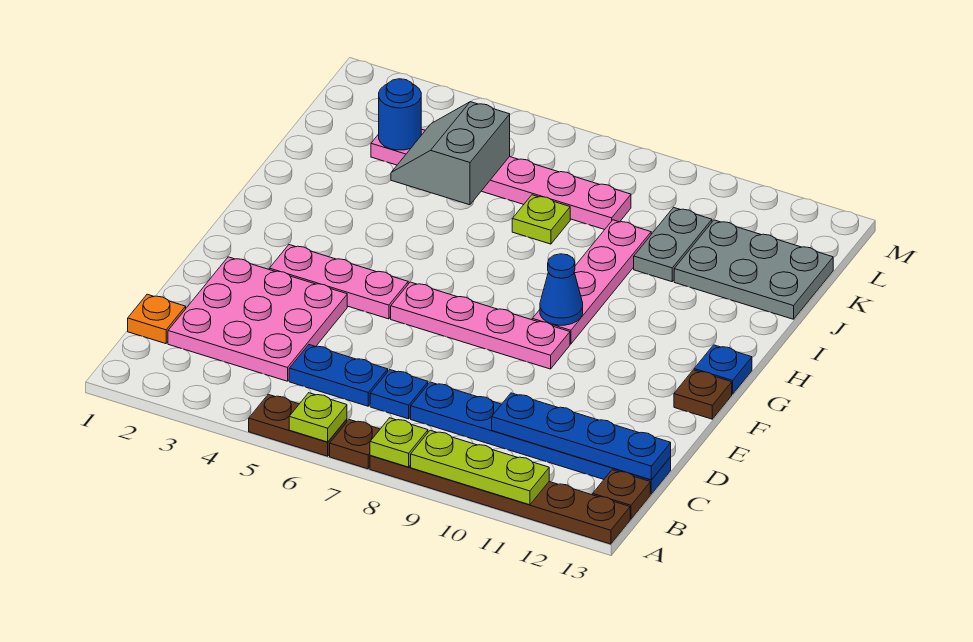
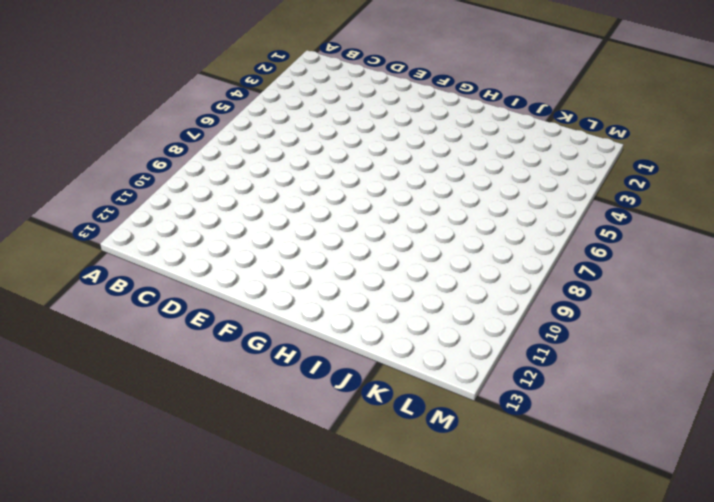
none -> brown 1x2 plate [249,394,347,456]
none -> brown 1x1 plate [330,420,380,469]
none -> brown 1x6 plate [370,456,630,544]

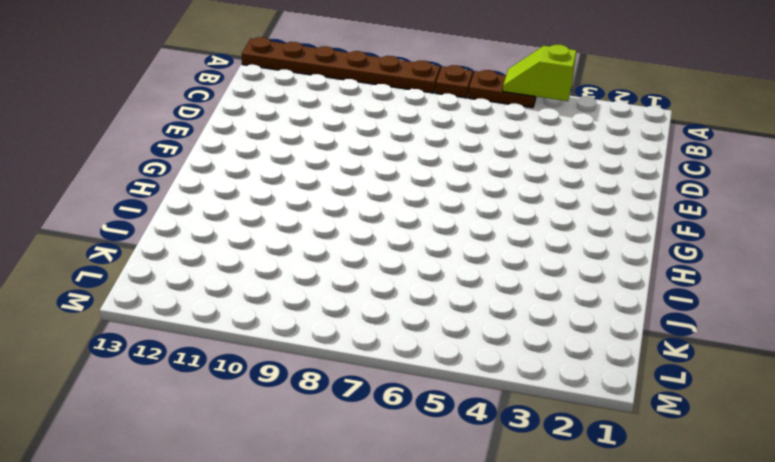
lime 1x2 slope [503,45,576,101] -> none
none -> brown 1x1 plate [593,470,650,519]
none -> orange 1x1 plate [128,294,186,344]
none -> pink 3x3 plate [168,257,347,381]

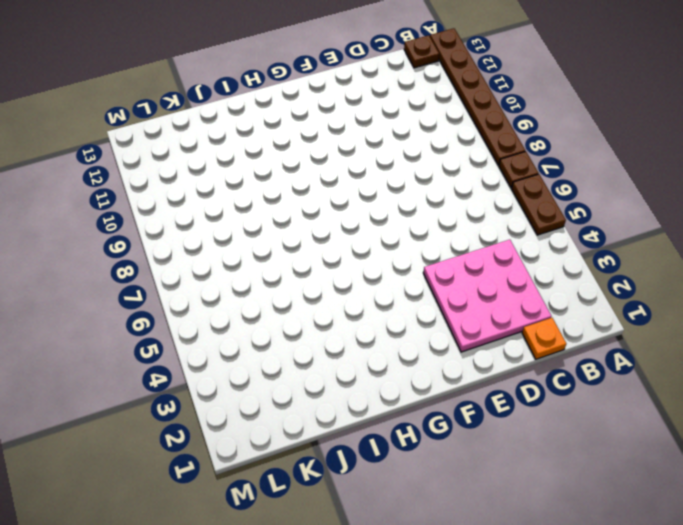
none -> blue 1x2 plate [289,345,388,406]
none -> blue 1x1 plate [370,370,428,419]
none -> blue 1x6 plate [411,382,671,494]

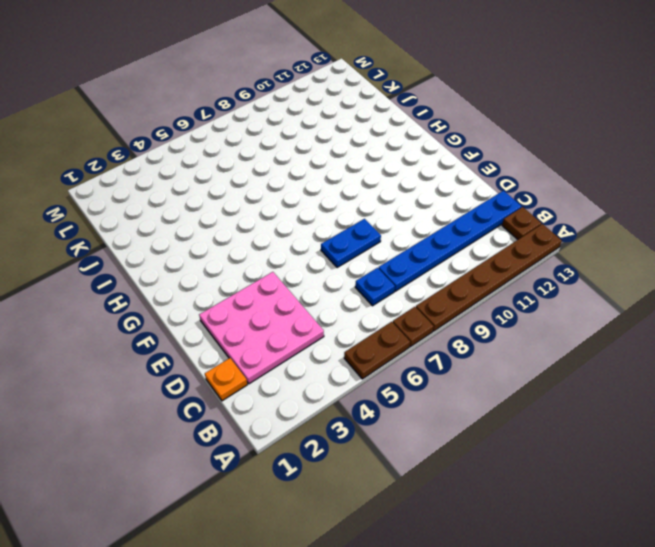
blue 1x2 plate [321,219,381,268] -> blue 1x2 plate moved to [289,345,388,406]
none -> pink 1x3 plate [269,245,408,319]
none -> pink 1x4 plate [391,282,570,369]
none -> brown 1x1 plate [674,370,732,419]

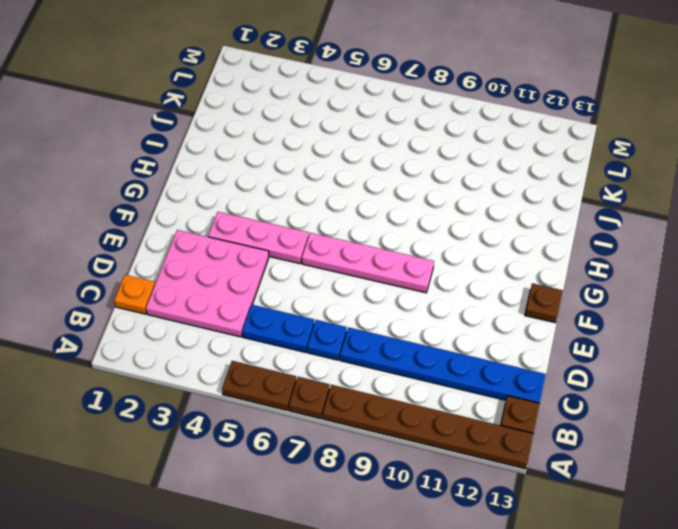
none -> pink 1x4 plate [532,220,651,344]
none -> blue 1x1 plate [694,345,752,394]
none -> lime 1x1 plate [512,195,570,244]

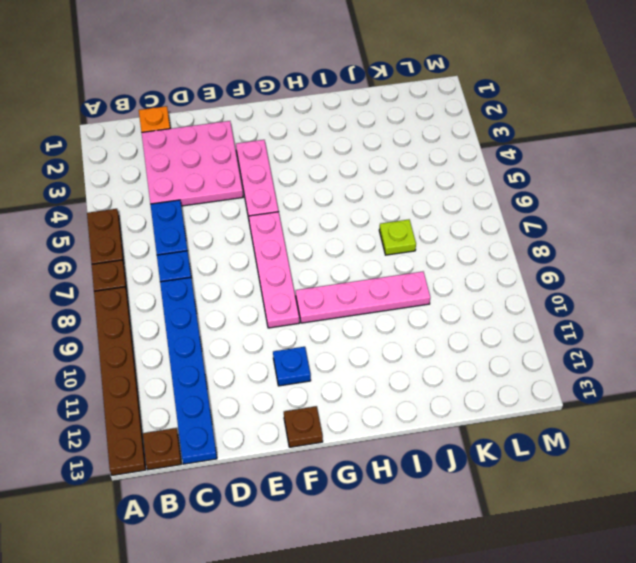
blue 1x1 plate [273,347,311,386] -> blue 1x1 plate moved to [694,345,752,394]
none -> grey 1x2 plate [634,207,712,282]
none -> grey 2x3 plate [674,220,833,319]
none -> pink 1x6 plate [371,129,631,230]

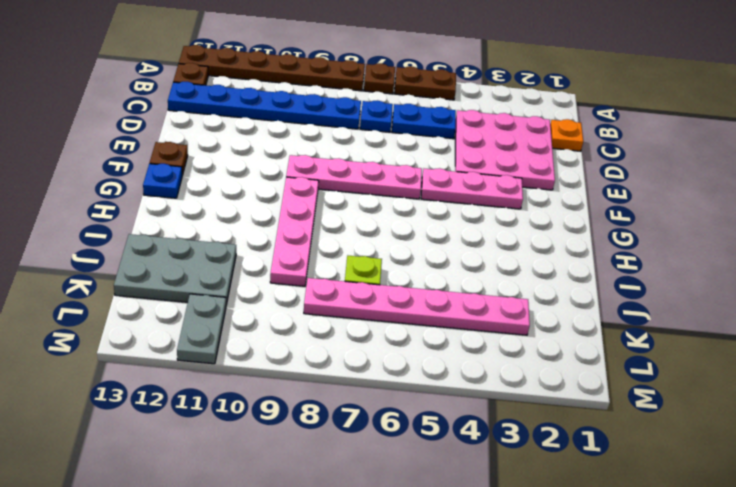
grey 1x2 plate [177,294,226,364] -> grey 1x2 plate moved to [634,207,712,282]
none -> lime 1x1 plate [289,393,347,442]
none -> lime 1x1 plate [370,418,428,467]
none -> lime 1x3 plate [411,430,549,505]

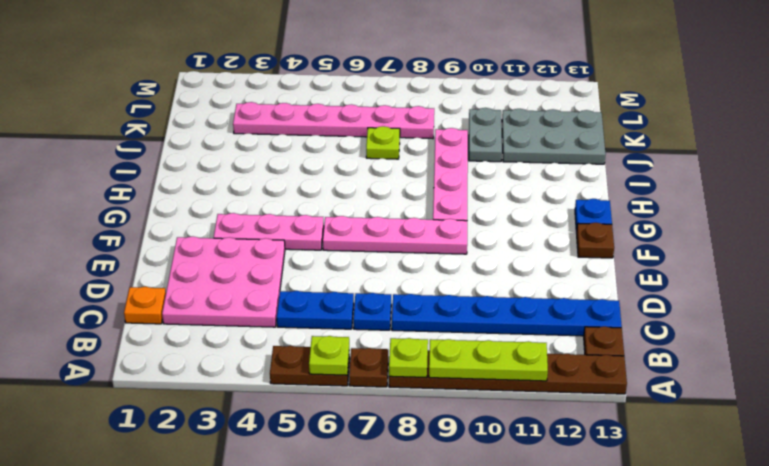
none -> blue 1x4 plate [492,393,671,480]
none -> blue 1x1 cone [540,254,583,325]
none -> grey 2x2 slope [391,102,510,205]

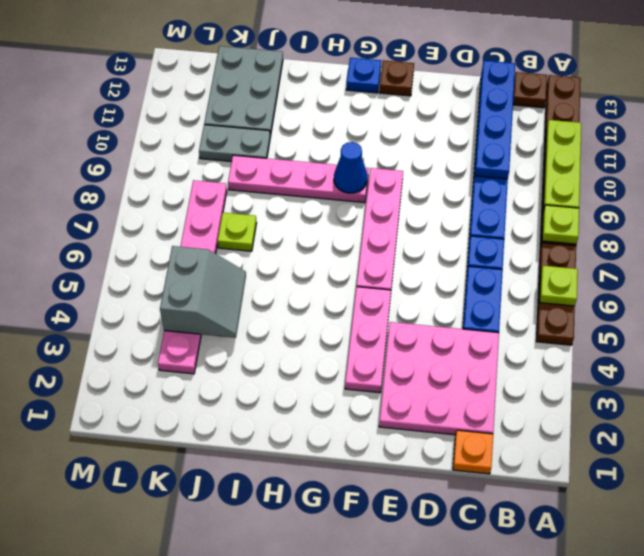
grey 2x2 slope [160,246,246,338] -> grey 2x2 slope turned to [391,102,510,205]
none -> blue 1x1 round brick [379,79,421,150]

